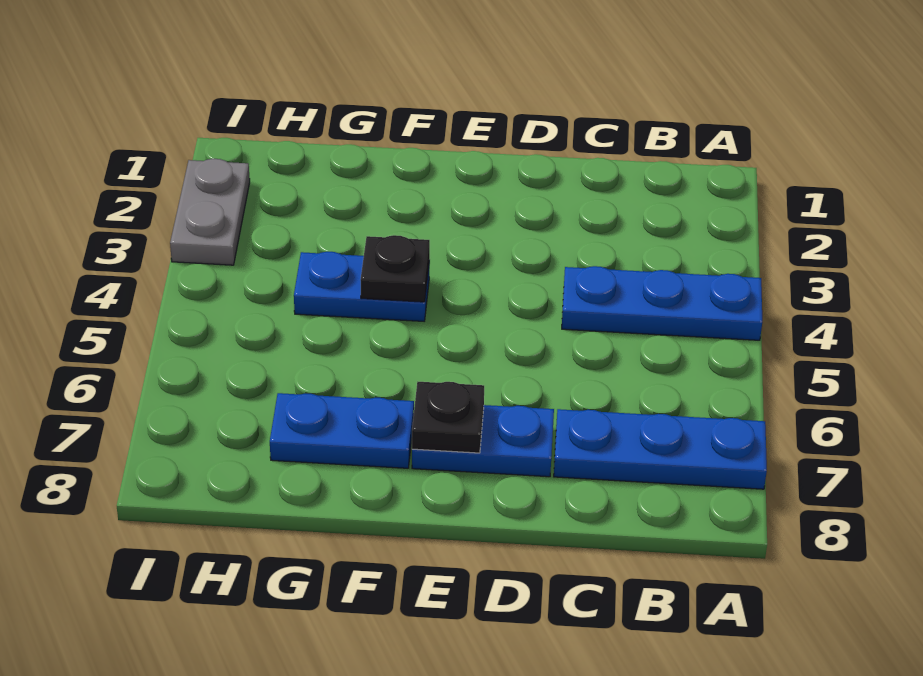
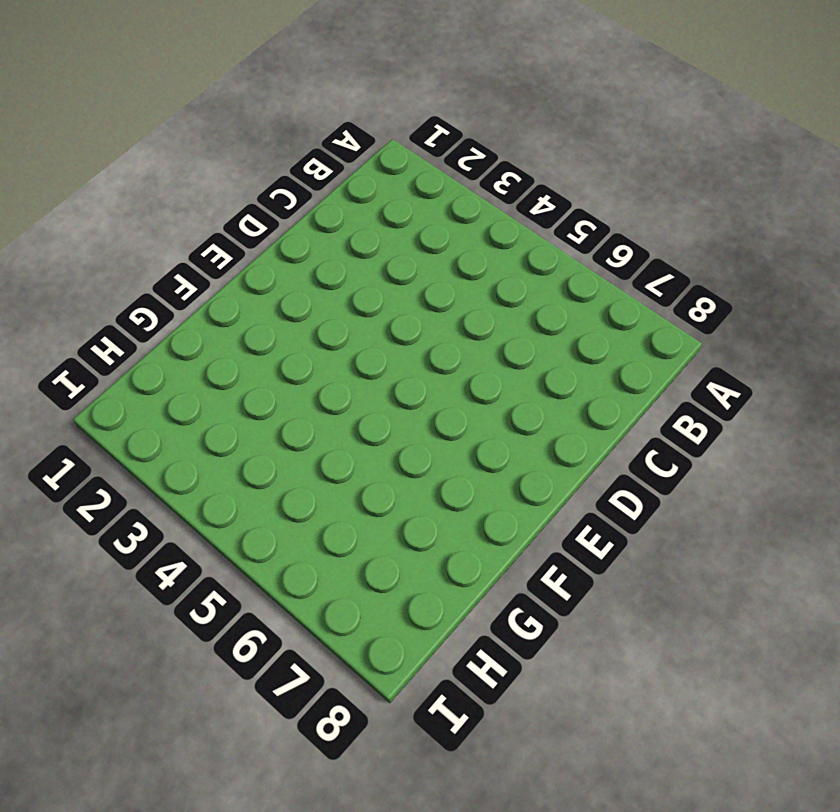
none -> blue 1x3 plate [562,266,762,340]
none -> blue 1x3 plate [554,409,767,489]

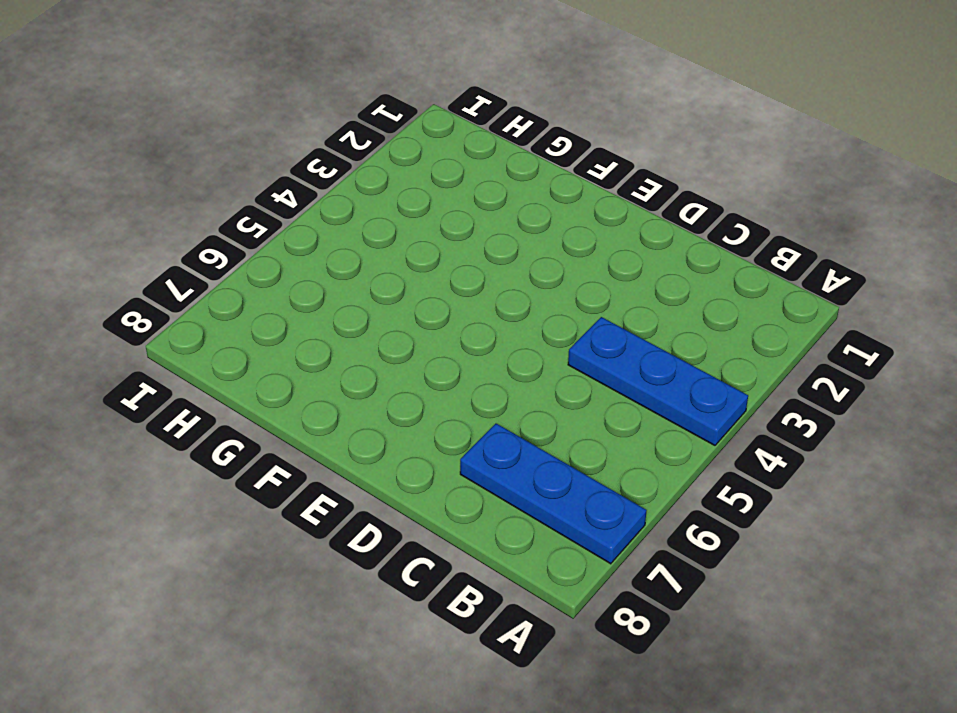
none -> blue 1x2 plate [412,405,554,477]
none -> blue 1x2 plate [294,252,430,321]

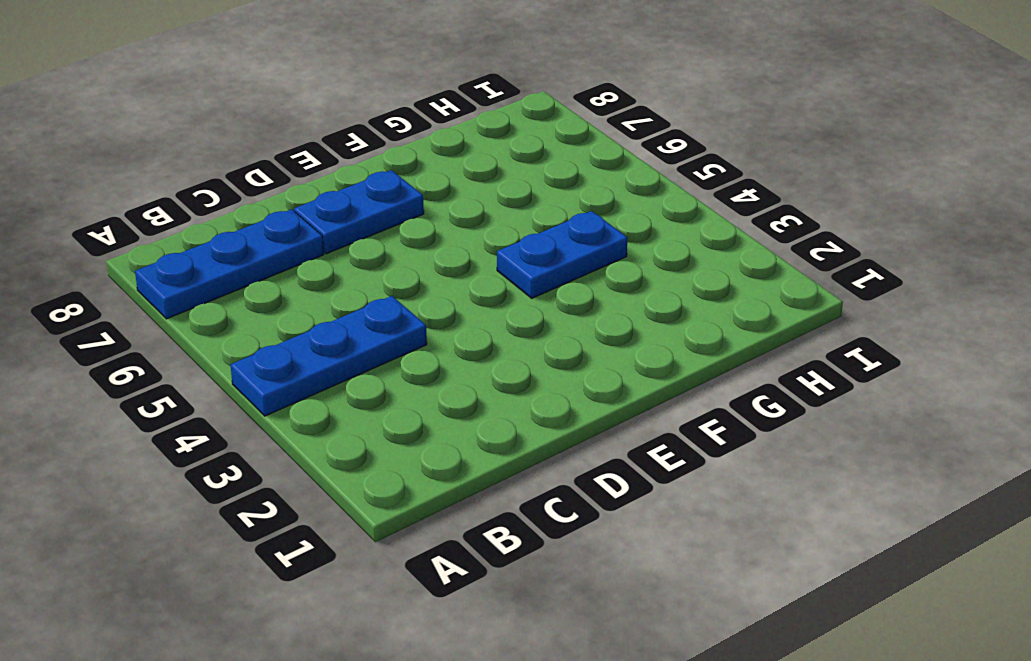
none -> blue 1x2 plate [270,393,414,468]
none -> grey 1x2 plate [170,159,250,265]

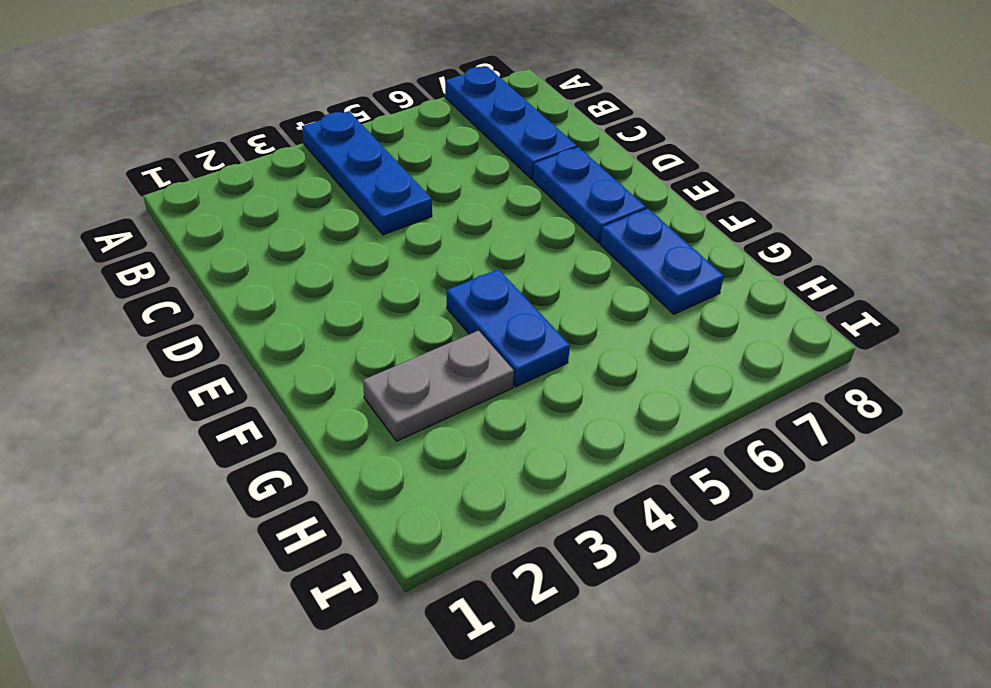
grey 1x2 plate [363,331,514,441] -> grey 1x2 plate moved to [170,159,250,265]
none -> black 1x1 plate [412,382,484,453]
none -> black 1x1 plate [360,235,430,302]

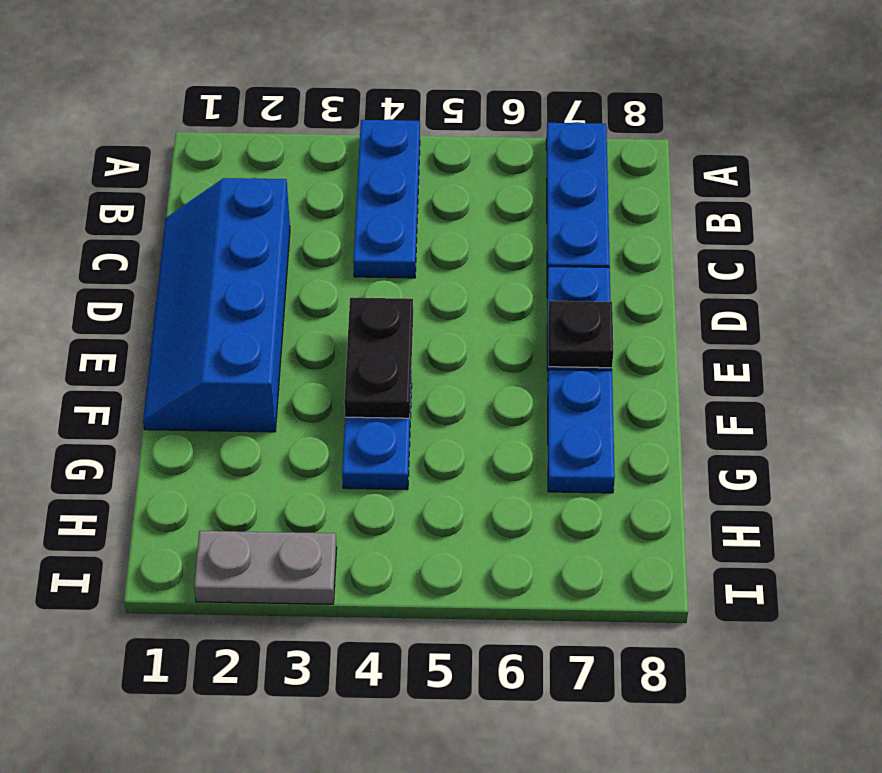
blue 2x4 slope [143,178,290,432] -> none
black 1x2 plate [344,298,413,418] -> black 1x1 plate [360,235,430,302]

